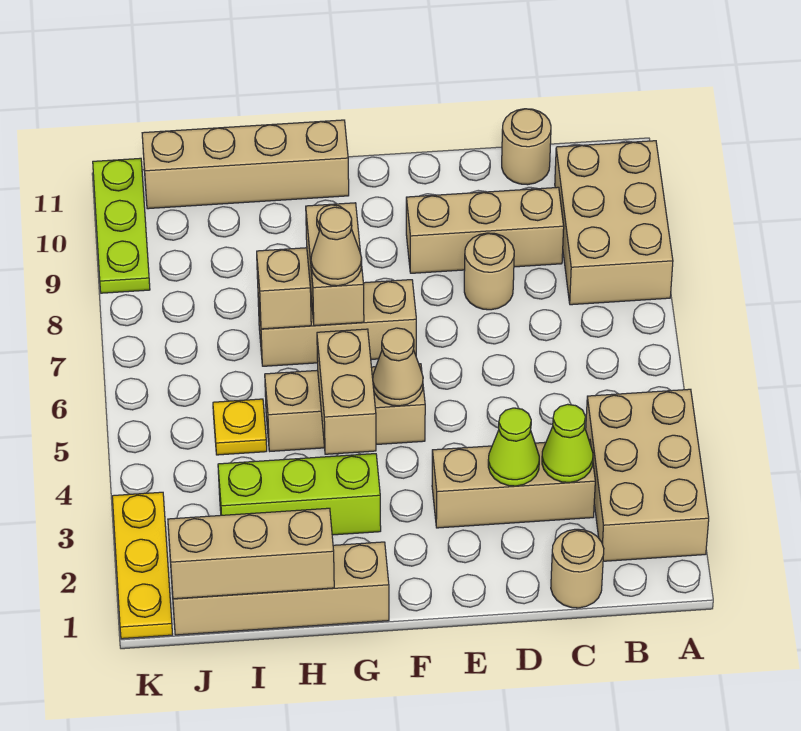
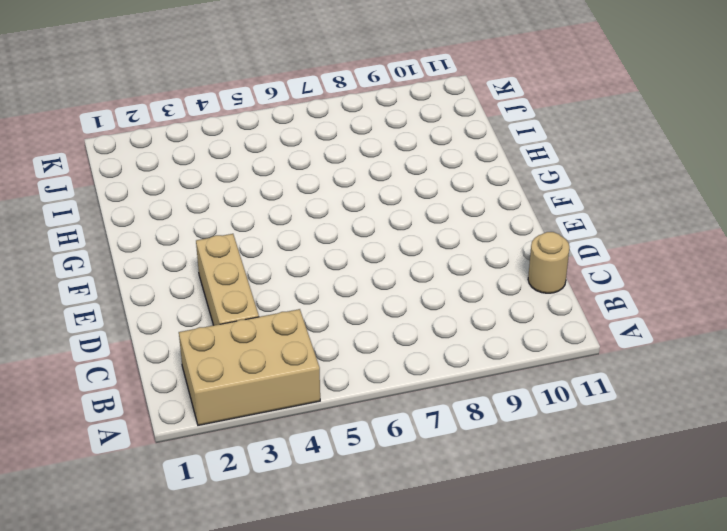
none -> tan 2x3 brick [555,141,673,305]
none -> tan 1x1 round brick [551,529,604,608]
none -> tan 1x3 brick [406,187,564,273]

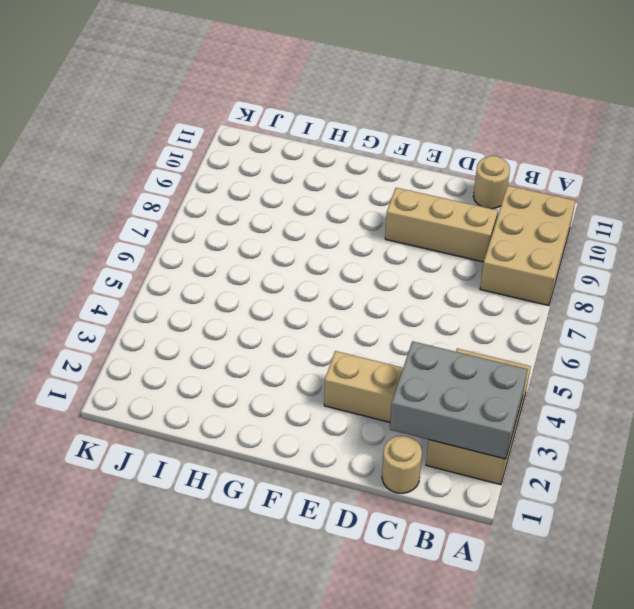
grey 2x3 brick [390,341,528,459] -> lime 1x1 cone [542,404,593,482]
none -> tan 1x1 round brick [464,233,514,310]
none -> tan 1x3 brick [265,364,425,451]
none -> tan 1x3 brick [258,280,416,366]

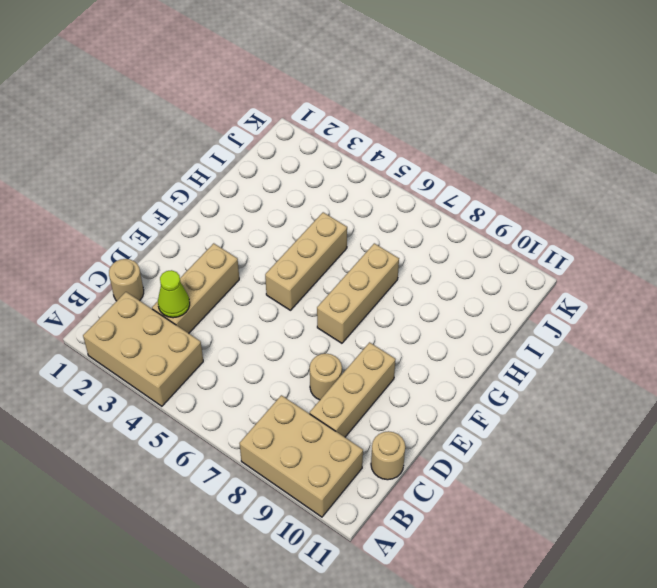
none -> tan 1x4 brick [171,542,389,635]
none -> lime 1x3 brick [218,454,381,535]
none -> tan 1x4 brick [142,120,349,209]

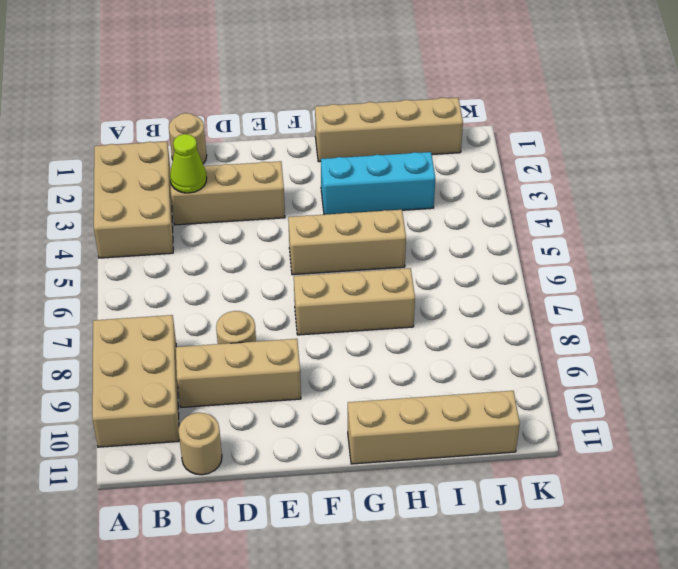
cyan 1x3 brick [321,152,435,215] -> lime 1x3 brick [218,454,381,535]
none -> yellow 1x1 plate [213,399,267,455]
none -> yellow 1x3 plate [112,492,173,639]
none -> lime 1x3 plate [93,158,150,293]

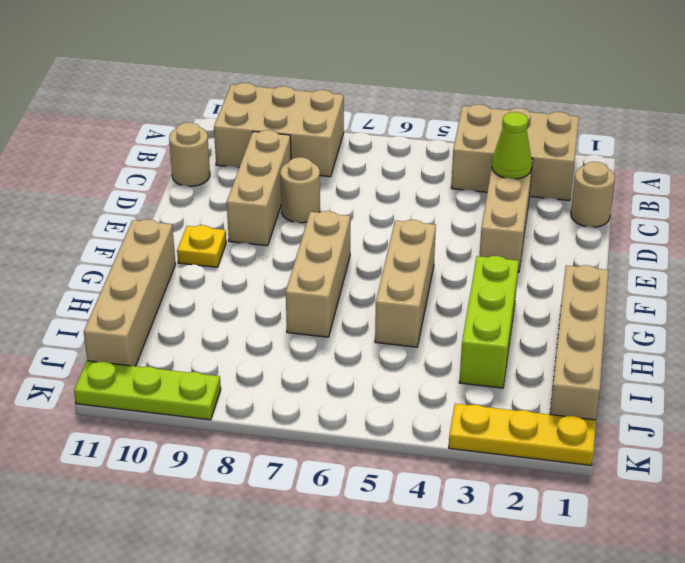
yellow 1x1 plate [177,225,226,267] -> yellow 1x1 plate moved to [213,399,267,455]
none -> lime 1x1 cone [488,408,539,486]
none -> tan 1x1 cone [373,328,423,406]
none -> tan 1x2 brick [317,329,376,454]

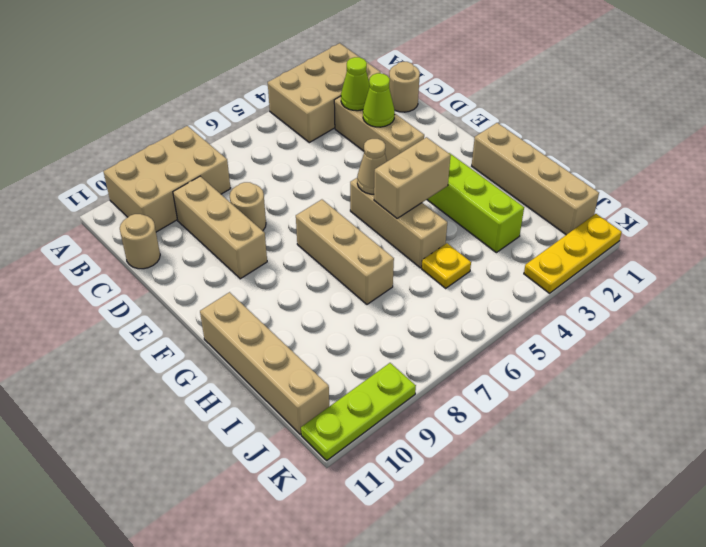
none -> tan 1x2 brick [306,203,364,326]
none -> tan 1x3 brick [168,508,334,599]
none -> tan 1x1 brick [257,248,311,329]

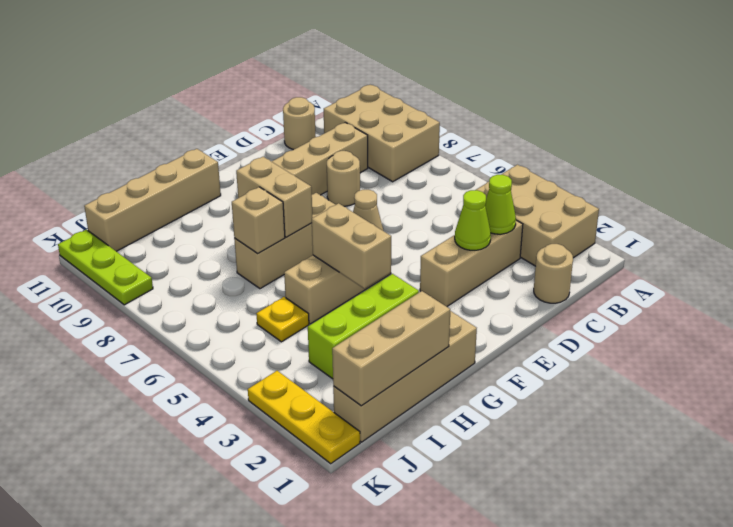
none -> tan 1x1 cone [311,207,362,286]

